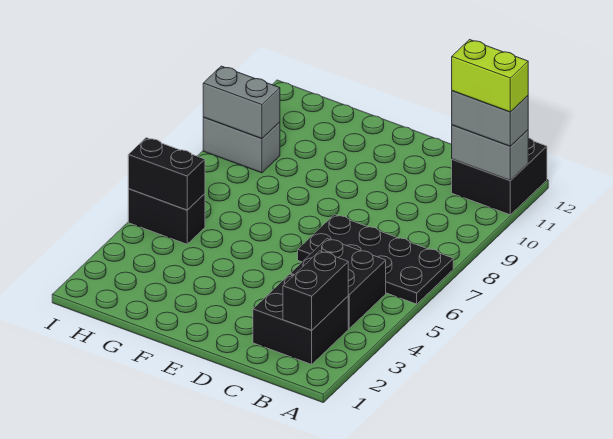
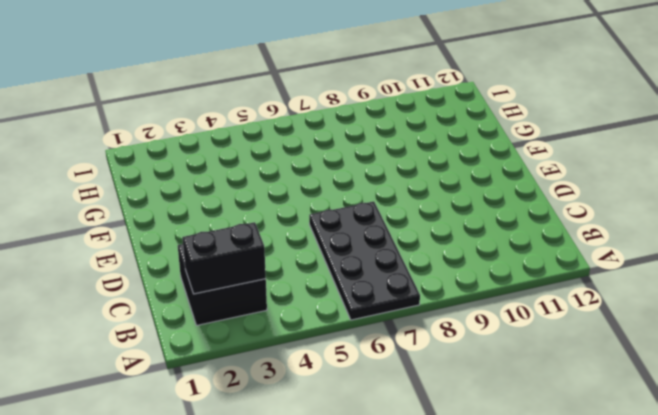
none -> black 2x2 brick [452,138,547,215]
none -> black 2x2 brick [290,239,386,329]
none -> black 1x2 brick [128,189,205,244]

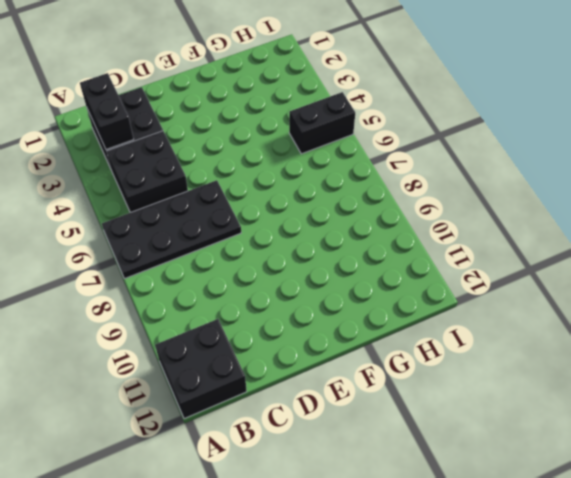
none -> grey 1x2 brick [203,117,280,173]
none -> grey 1x2 brick [452,125,528,181]
none -> black 1x2 brick [128,138,205,210]

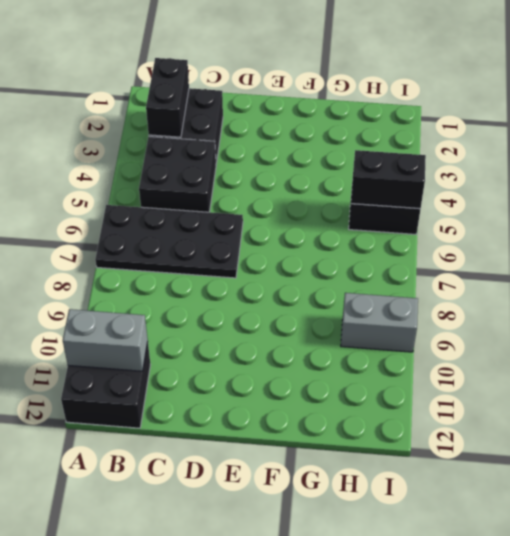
none -> grey 1x2 brick [203,66,280,139]
none -> grey 1x2 brick [452,91,528,146]
none -> lime 1x2 brick [452,40,528,112]

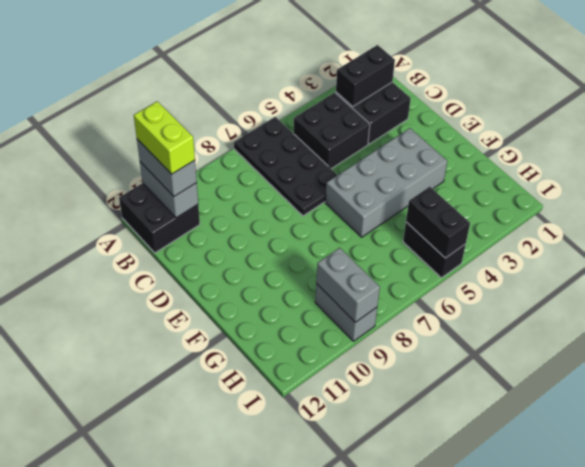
grey 2x4 brick [325,128,447,237] -> none

